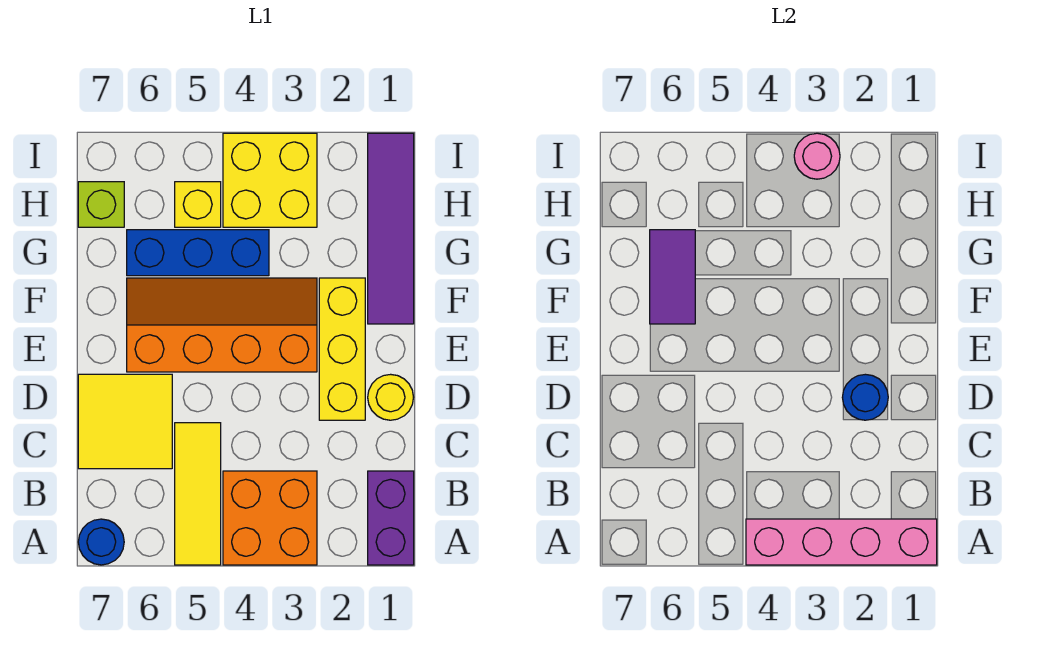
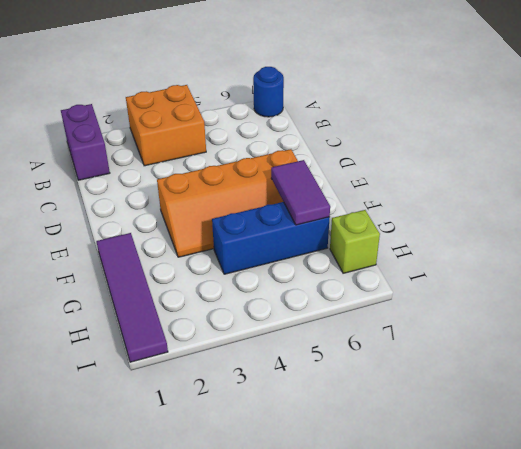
none -> yellow 1x3 tile [175,423,221,565]
none -> yellow 2x2 tile [78,374,172,469]
none -> yellow 1x1 round brick [368,374,414,420]

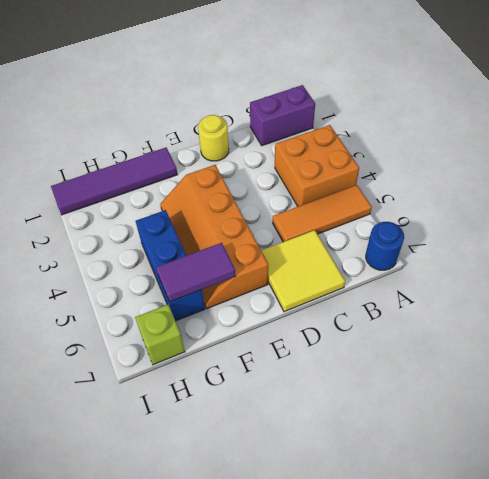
orange 1x3 tile [273,185,372,242] -> yellow 1x3 tile [175,423,221,565]
none -> yellow 1x3 brick [319,278,365,420]
none -> yellow 2x2 brick [223,133,317,227]
none -> yellow 1x1 brick [175,182,221,227]

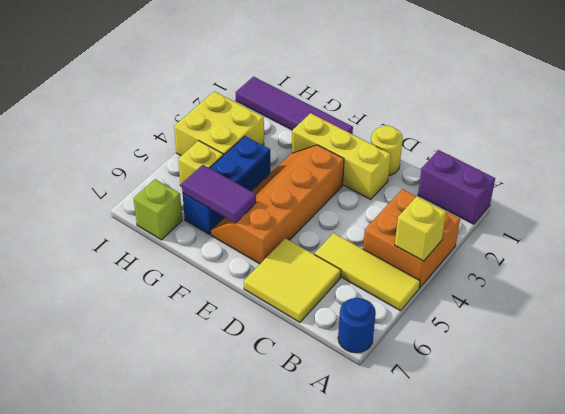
yellow 1x1 brick [395,196,446,261] -> pink 1x4 brick [746,519,937,565]
none -> blue 1x1 round brick [842,374,888,420]
none -> pink 1x1 round brick [794,133,840,179]

